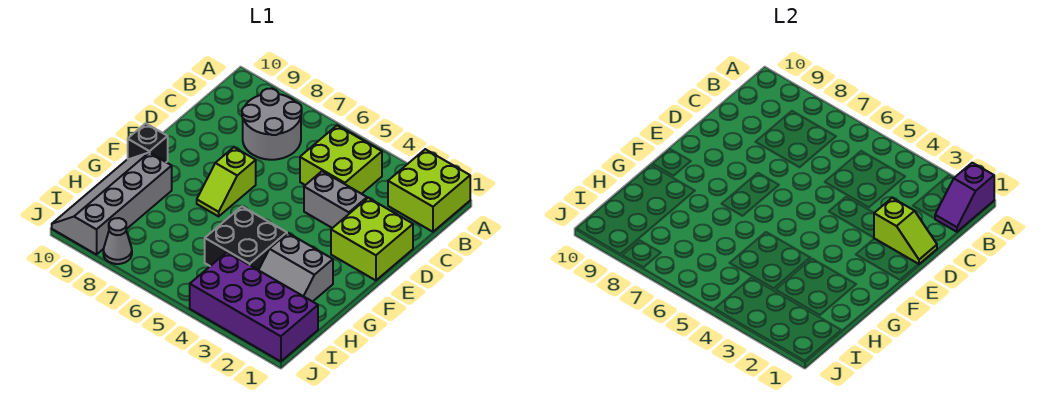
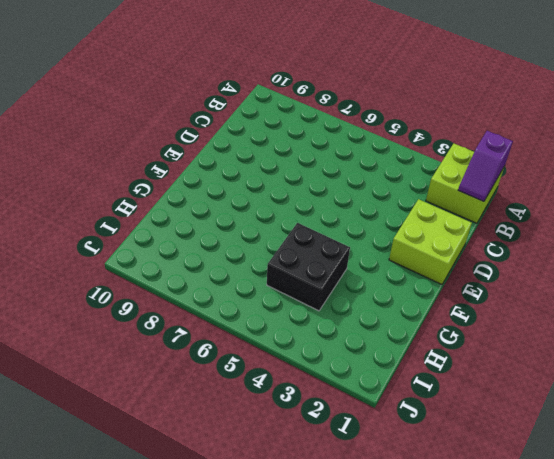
none -> lime 2x2 brick [300,125,382,194]
none -> grey 2x2 round brick [242,89,302,160]
none -> grey 1x2 brick [304,171,367,228]

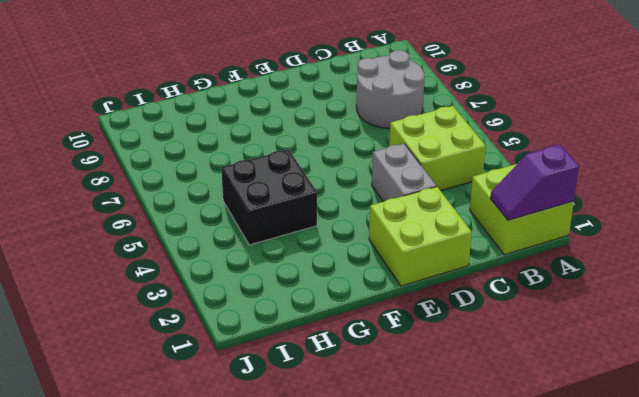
none -> lime 1x2 slope [197,147,256,216]
none -> black 1x1 brick [128,123,168,162]
none -> grey 2x2 slope [259,233,333,302]

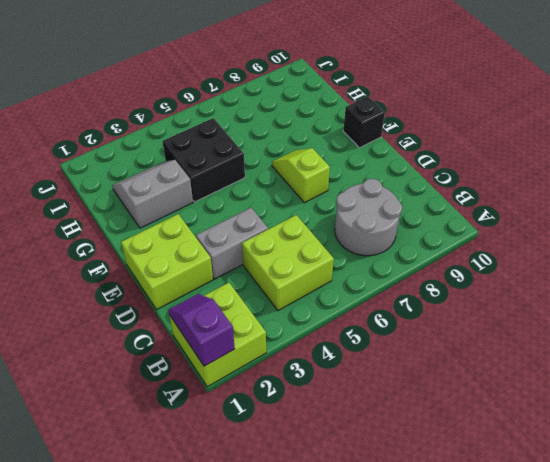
none -> grey 2x4 slope [52,152,172,255]
none -> purple 2x4 brick [190,252,318,361]
none -> grey 1x1 cone [103,218,132,264]

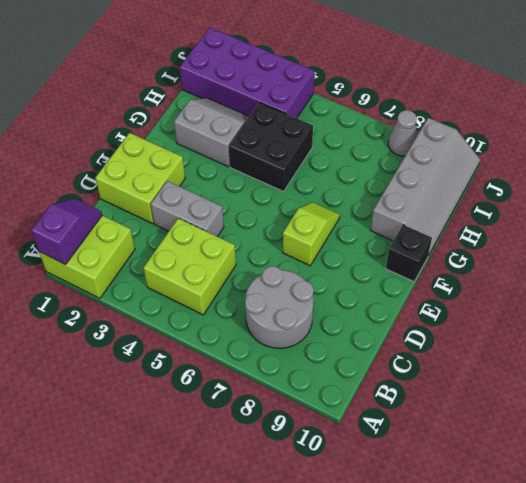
none -> lime 1x2 slope [874,198,937,264]

